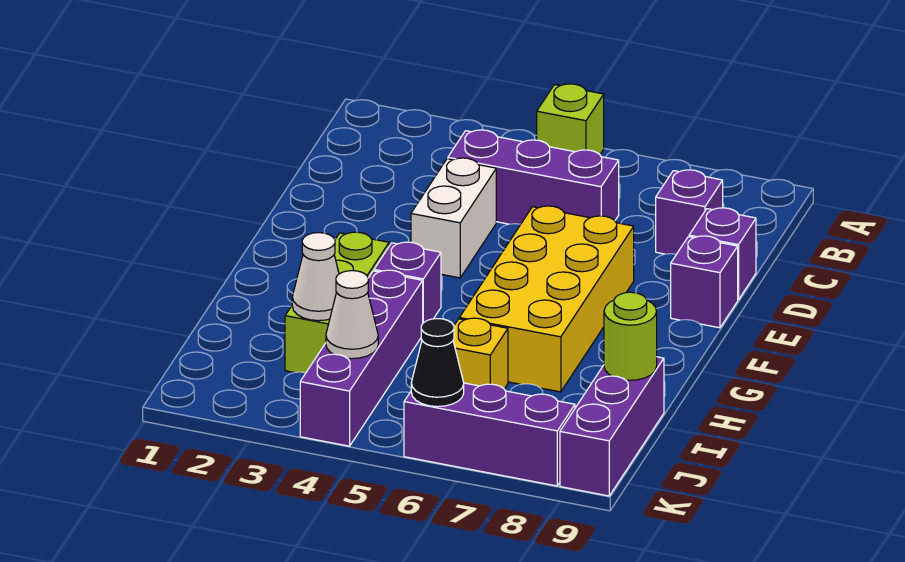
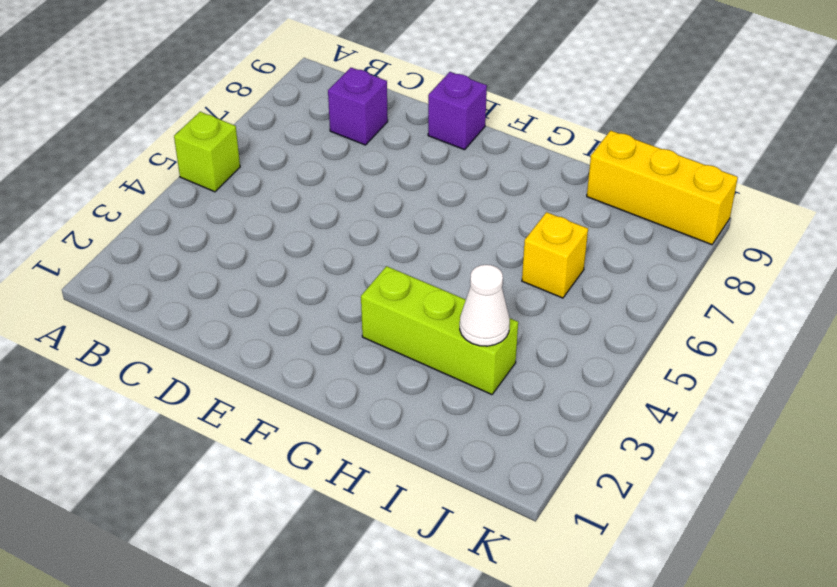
yellow 1x3 brick [587,130,738,245] -> purple 1x3 brick [560,357,664,496]
none -> purple 1x3 brick [448,130,619,224]
none -> white 1x2 brick [411,158,496,278]
none -> purple 1x1 brick [689,208,756,300]

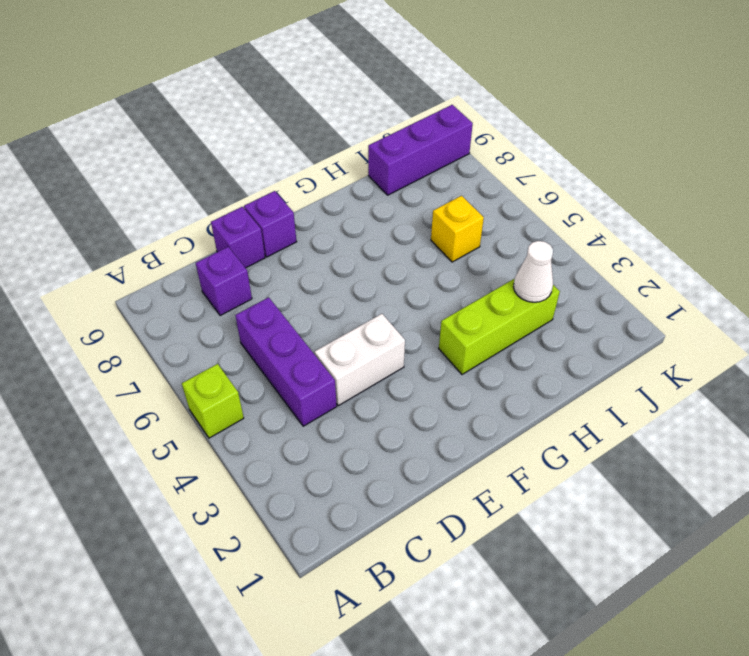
none -> yellow 2x4 brick [459,206,634,392]
none -> purple 1x1 brick [374,242,441,323]
none -> purple 1x4 brick [300,270,423,446]

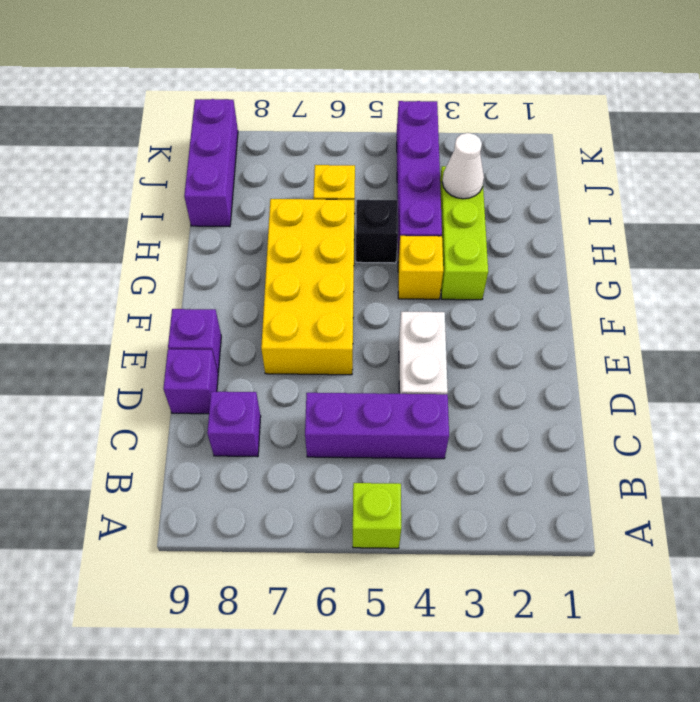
yellow 1x1 brick [398,236,443,299] -> purple 1x1 brick [374,242,441,323]
black 1x1 brick [356,200,398,263] -> none
none -> purple 1x3 brick [404,383,575,486]
none -> lime 1x1 round brick [604,292,657,380]
none -> white 1x1 cone [326,271,378,359]

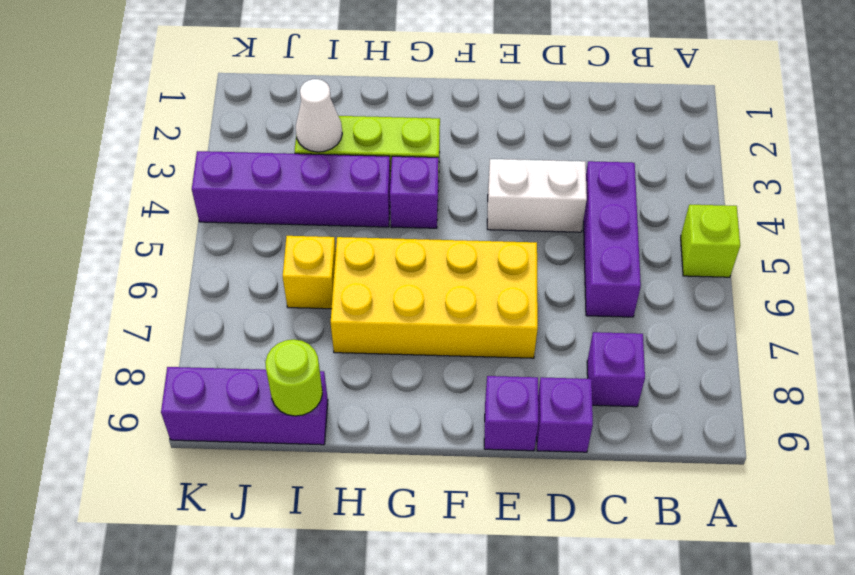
none -> purple 1x3 brick [404,383,575,486]
none -> white 1x1 cone [326,271,378,359]
none -> black 1x1 cone [411,319,464,407]

